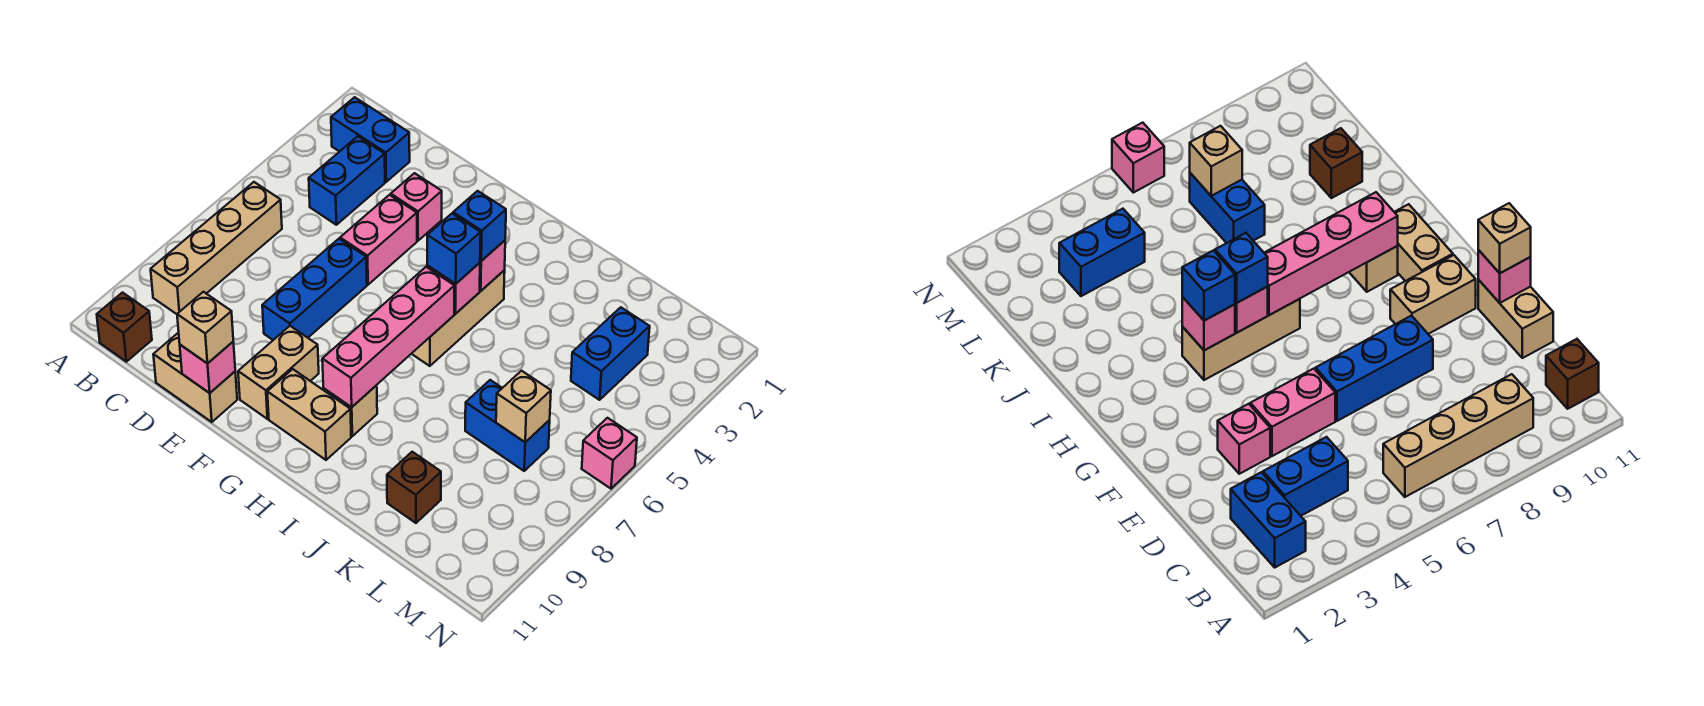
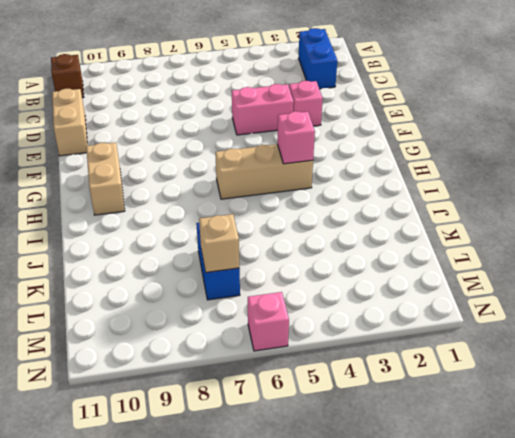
none -> tan 1x4 brick [151,182,282,314]
none -> blue 1x2 brick [309,136,385,225]
none -> blue 1x3 brick [262,239,367,340]

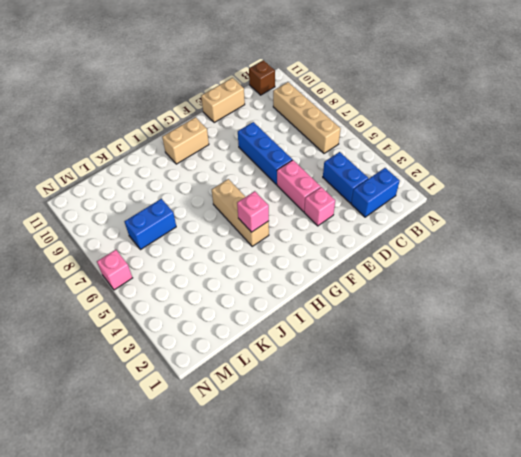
none -> tan 1x2 brick [238,326,319,419]
none -> tan 1x1 brick [323,385,377,436]
none -> brown 1x1 brick [387,452,441,523]

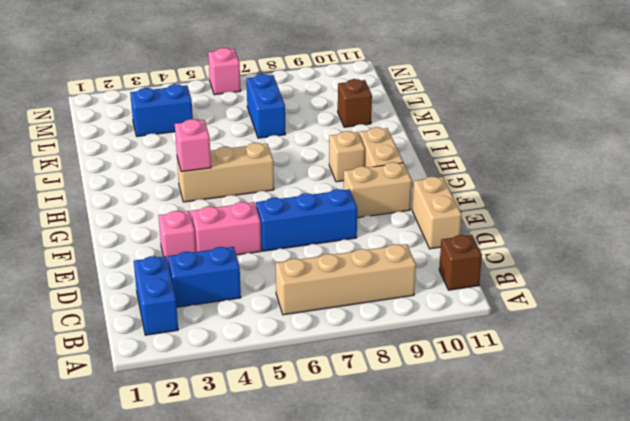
none -> pink 1x1 brick [180,342,235,393]
none -> pink 1x1 brick [427,263,480,314]
none -> pink 1x4 brick [322,267,455,407]

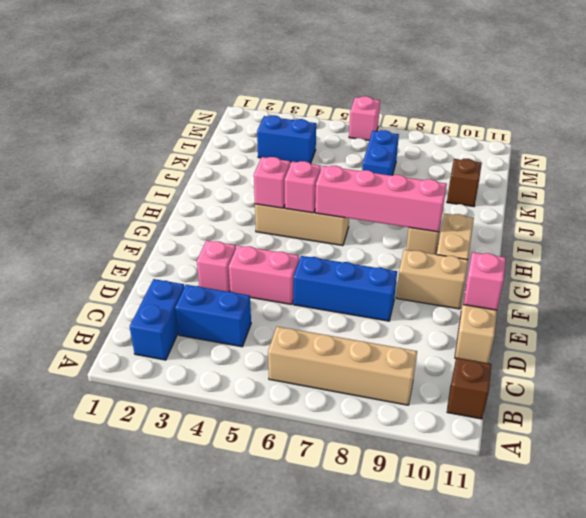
none -> tan 1x1 brick [496,371,551,442]
none -> tan 1x1 brick [177,292,233,364]
none -> blue 1x1 brick [453,191,506,261]

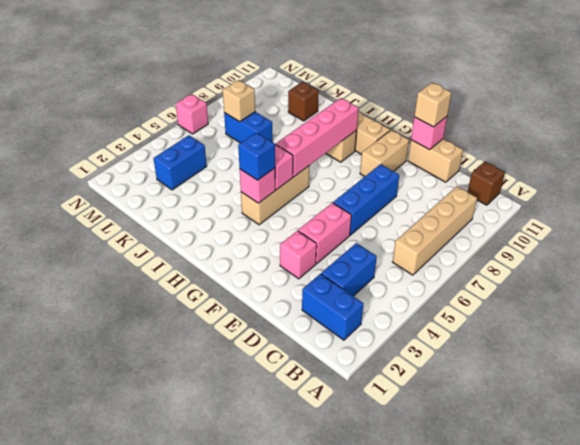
none -> blue 1x1 brick [427,214,481,284]

